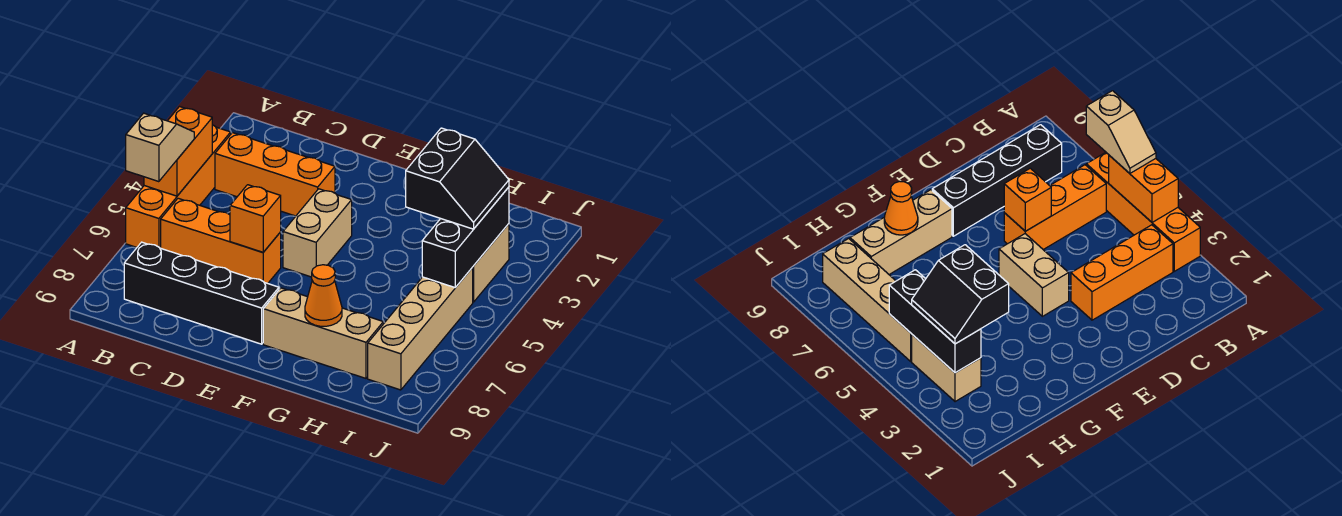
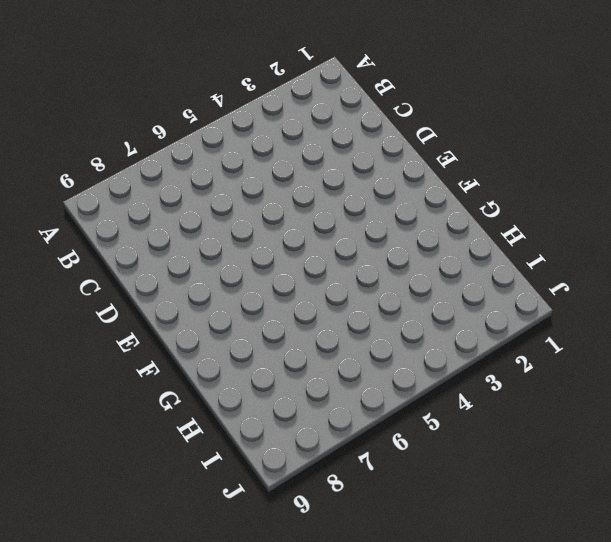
none -> orange 1x4 brick [126,125,231,248]
none -> orange 1x3 brick [215,133,335,216]
none -> orange 1x3 brick [161,198,281,283]

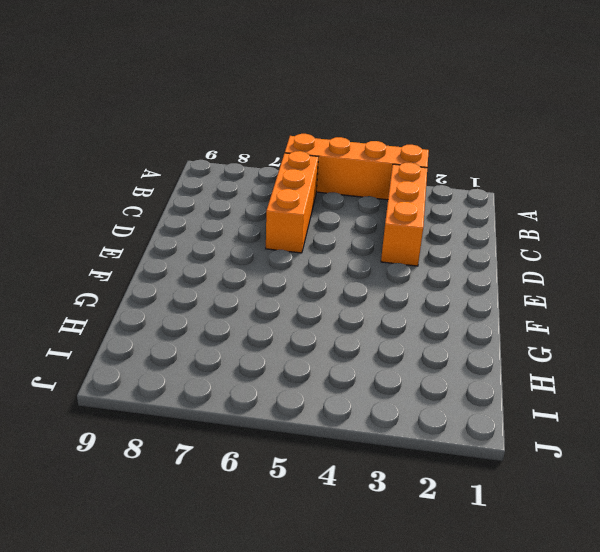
none -> black 1x4 brick [124,242,279,344]
none -> tan 1x2 brick [283,189,352,277]
none -> tan 1x3 brick [263,288,383,378]

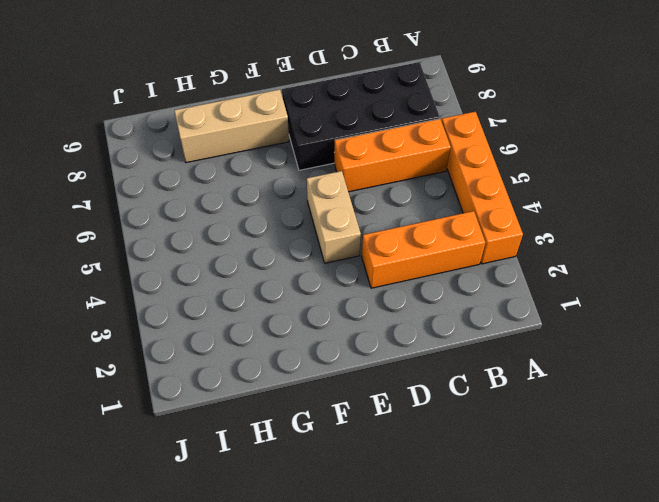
black 2x4 brick [282,62,440,170] -> black 1x4 brick [124,242,279,344]
none -> tan 1x2 brick [472,224,509,302]
none -> tan 1x4 brick [368,268,473,390]
none -> orange 1x2 brick [144,107,212,196]

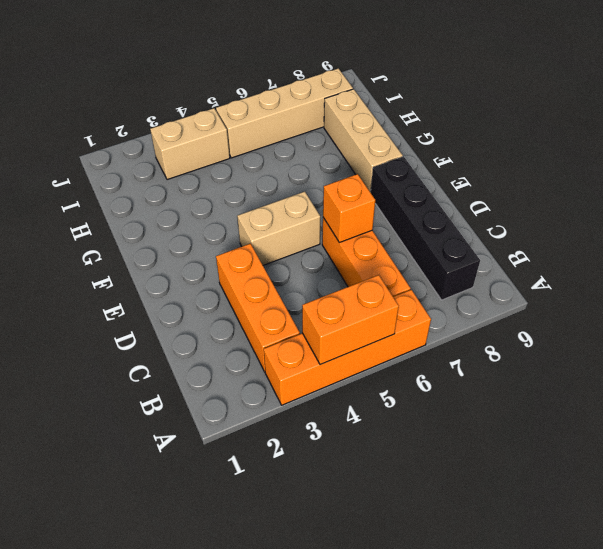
none -> orange 1x1 cone [305,265,342,326]
none -> black 1x3 brick [422,187,509,288]
none -> tan 1x2 slope [126,113,194,182]

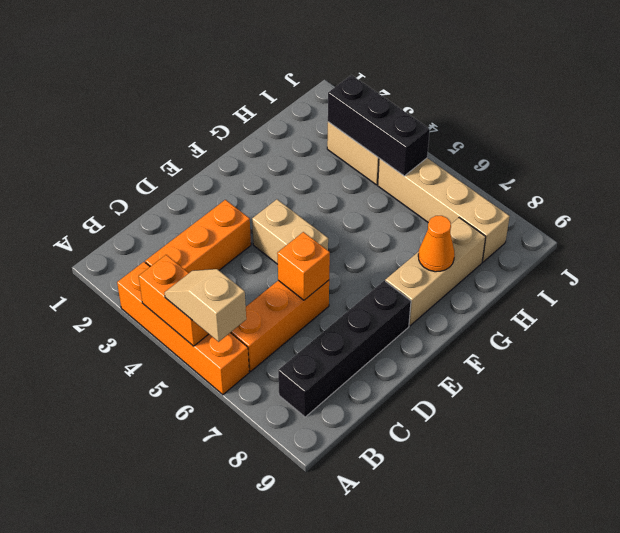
none -> black 2x2 slope [406,128,509,229]

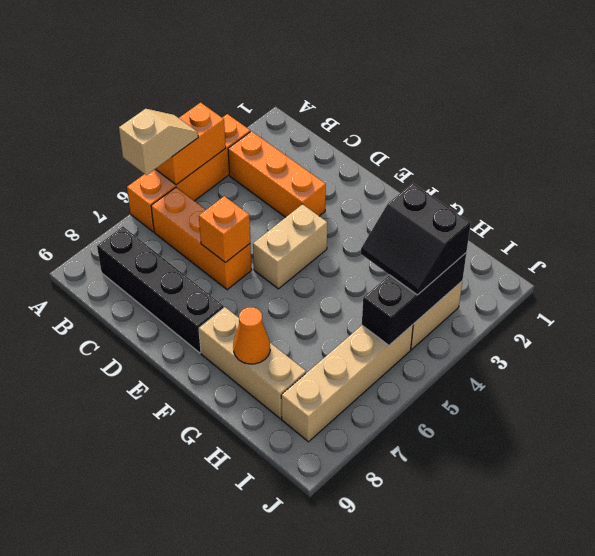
black 2x2 slope [361,183,471,295] -> black 2x2 slope turned to [406,128,509,229]

